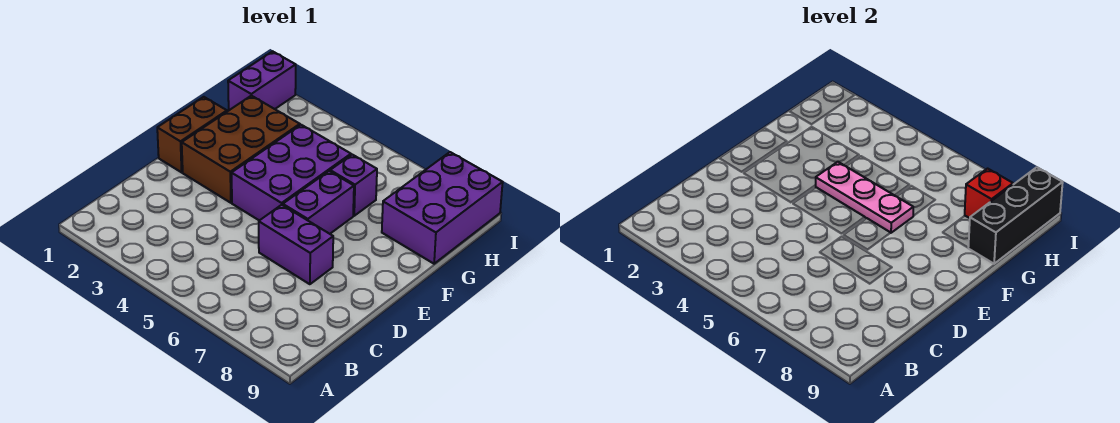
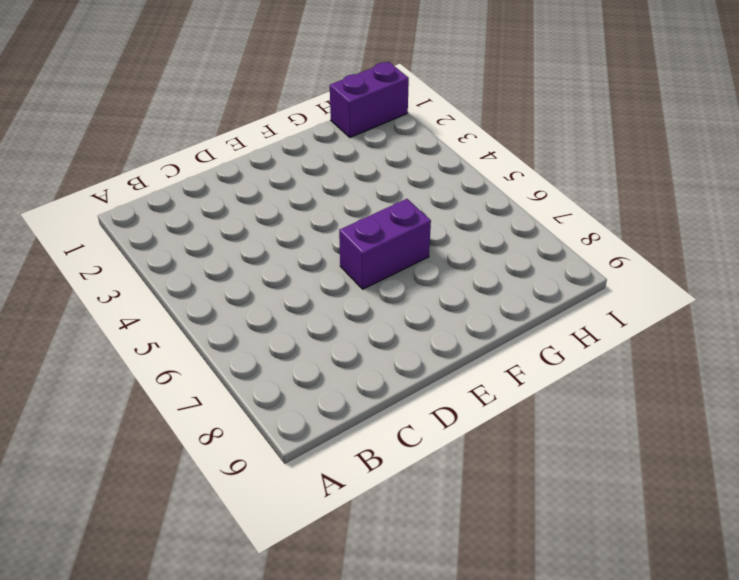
none -> purple 1x2 brick [259,205,333,284]
none -> brown 1x2 brick [157,97,227,172]

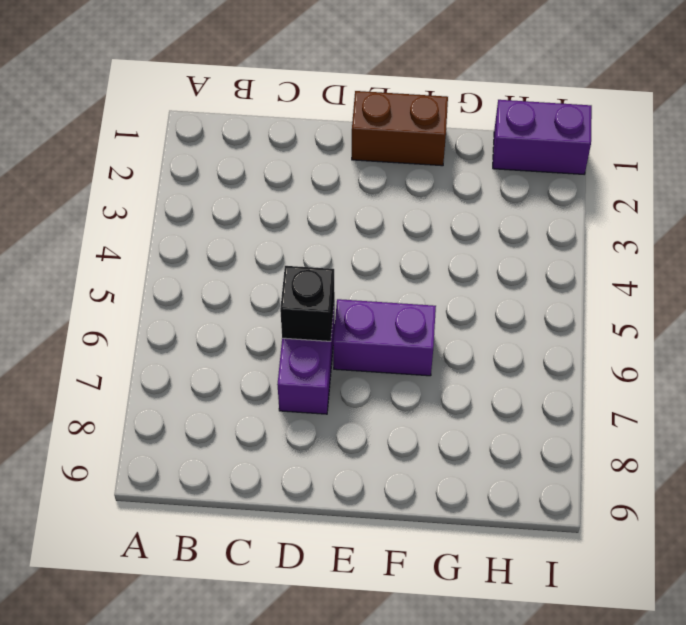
black 1x1 brick [280,266,335,341] -> none
none -> brown 2x3 brick [182,96,300,203]
none -> purple 2x3 brick [232,125,351,221]

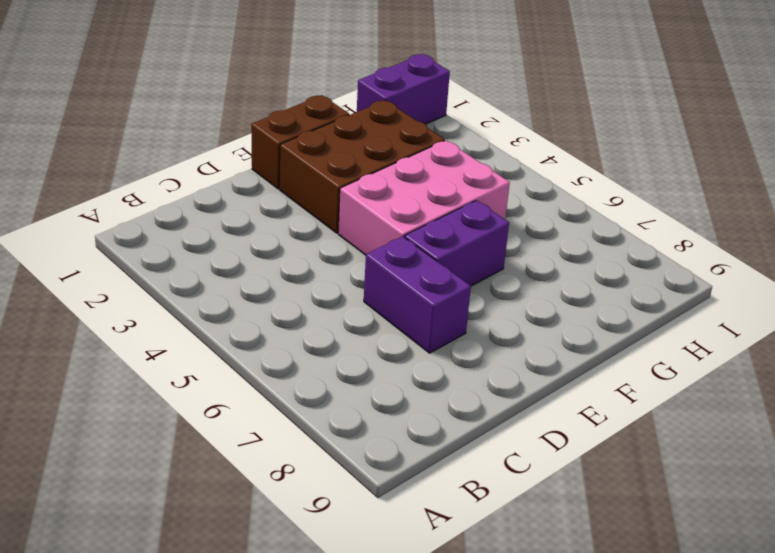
pink 2x3 brick [338,140,510,255] -> purple 2x3 brick [232,125,351,221]
none -> purple 1x1 brick [330,155,377,216]
none -> purple 2x3 brick [382,152,503,264]

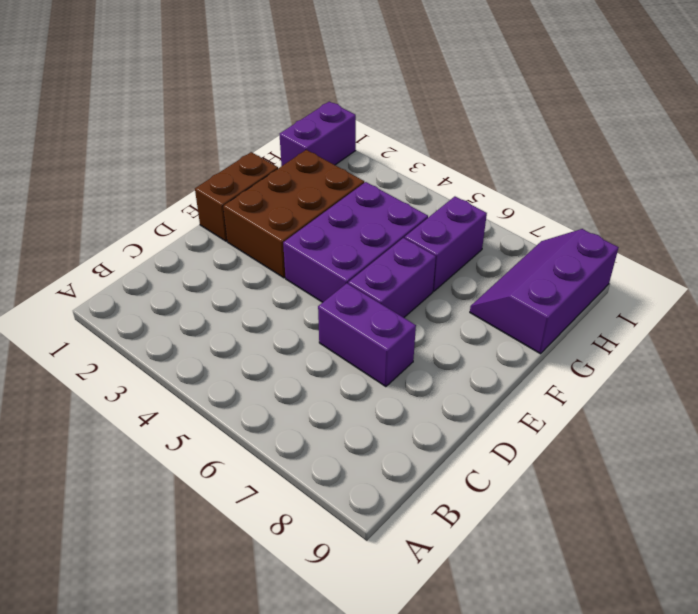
purple 1x2 brick [405,197,487,291] -> purple 1x1 brick [330,155,377,216]
purple 2x3 slope [470,229,619,354] -> purple 2x3 brick [382,152,503,264]
none -> pink 1x3 plate [816,162,913,233]
none -> black 1x3 brick [968,167,1063,264]

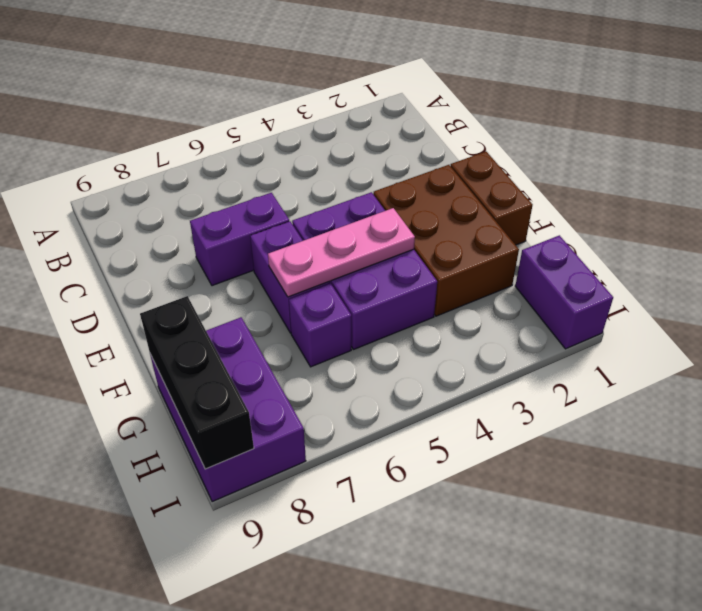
none -> red 1x1 brick [965,169,1013,218]

